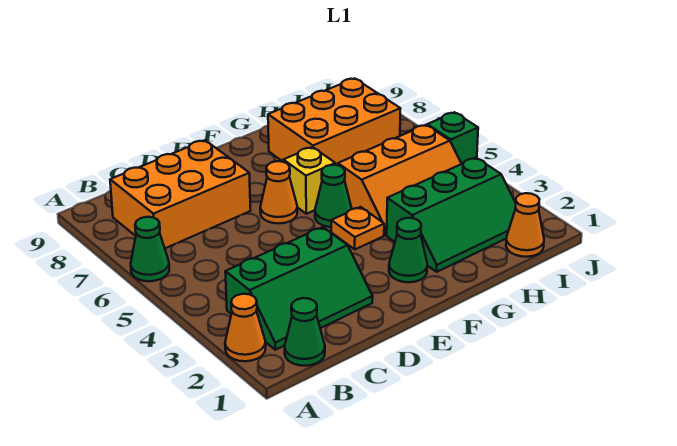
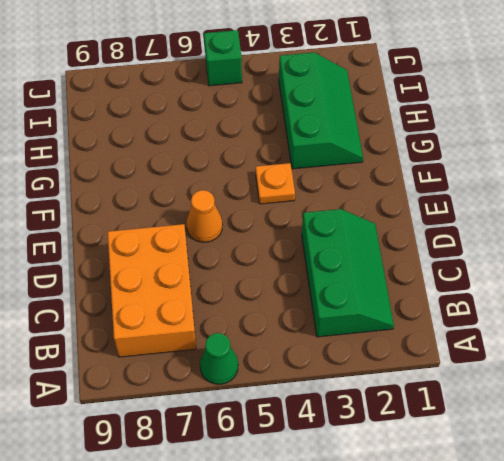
none -> orange 1x1 cone [225,294,266,361]
none -> green 1x1 cone [285,298,325,366]
none -> green 1x1 cone [389,218,427,282]

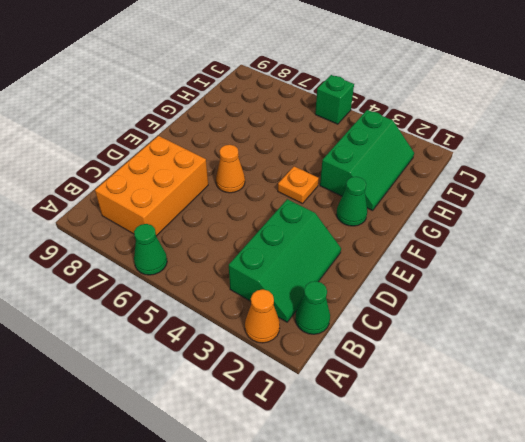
none -> green 1x1 cone [315,165,352,227]
none -> yellow 1x1 brick [283,147,335,214]
none -> orange 2x3 slope [338,125,461,235]

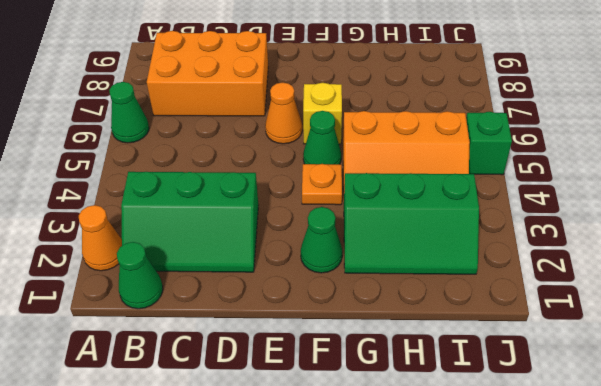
none -> orange 2x3 brick [268,78,400,165]
none -> orange 1x1 cone [506,193,544,257]

